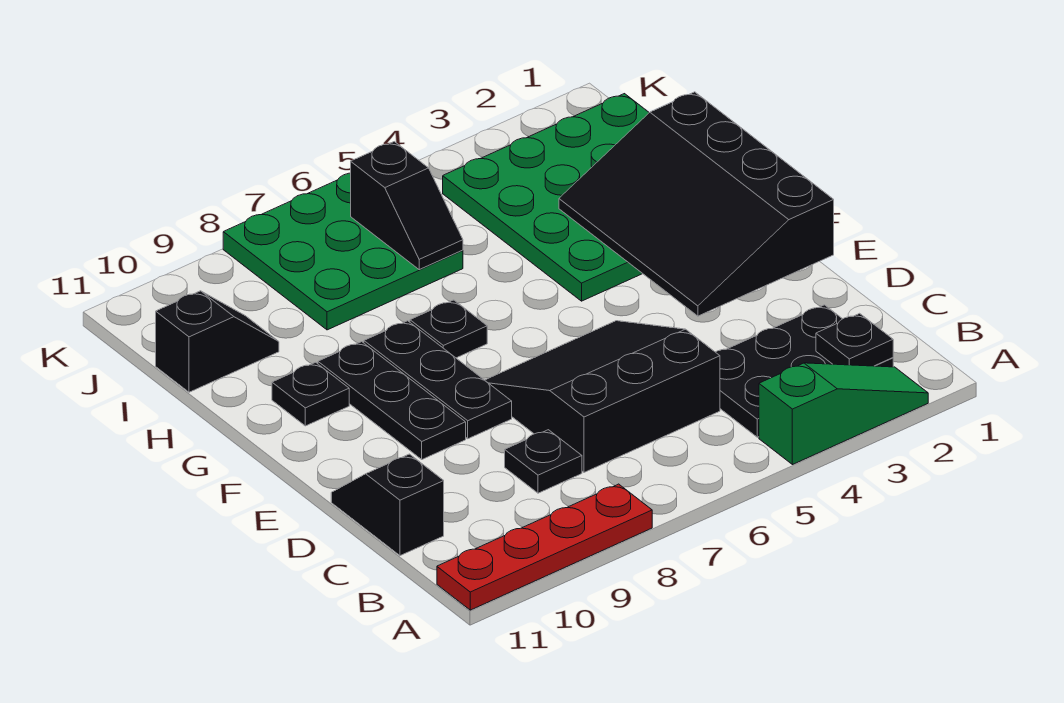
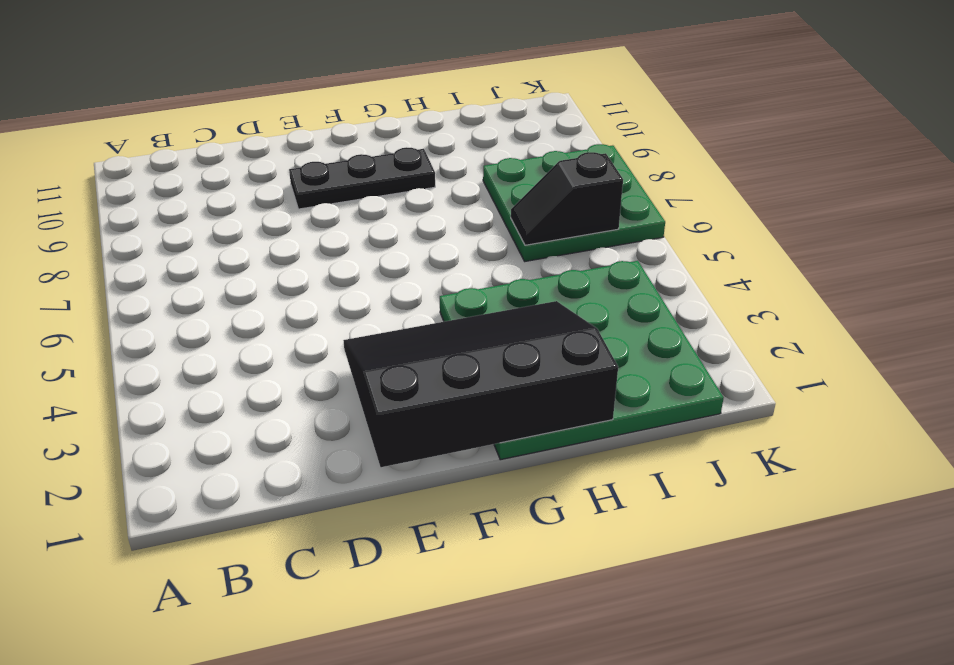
none -> green 1x3 slope [759,363,928,465]
none -> red 1x4 plate [437,484,652,610]
none -> black 2x3 plate [716,305,893,437]

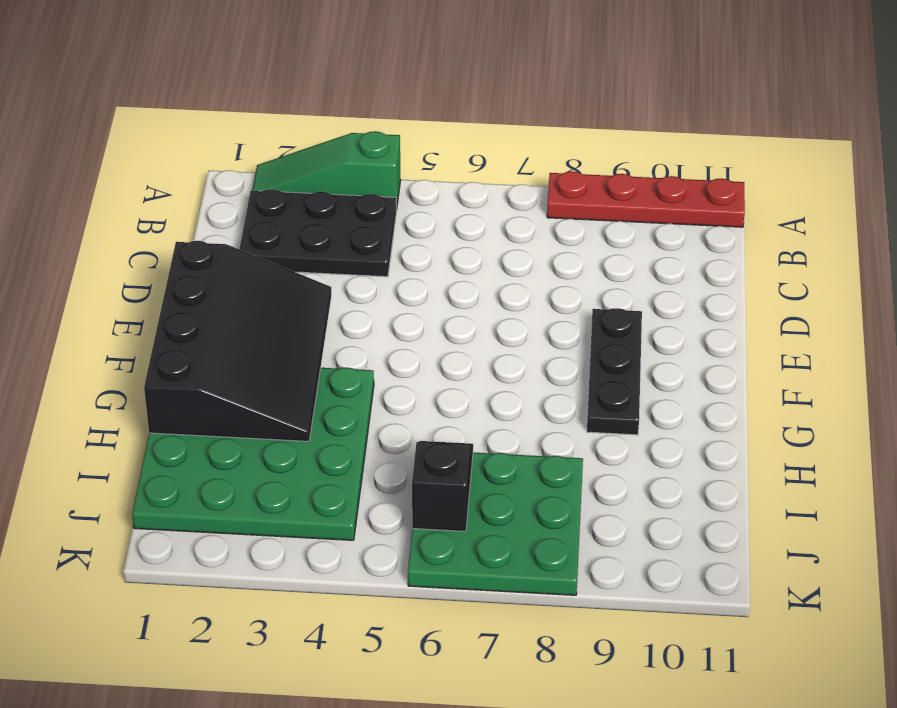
none -> black 3x3 slope [485,321,720,472]
none -> black 1x1 plate [505,430,582,493]
none -> black 1x2 slope [331,454,444,556]

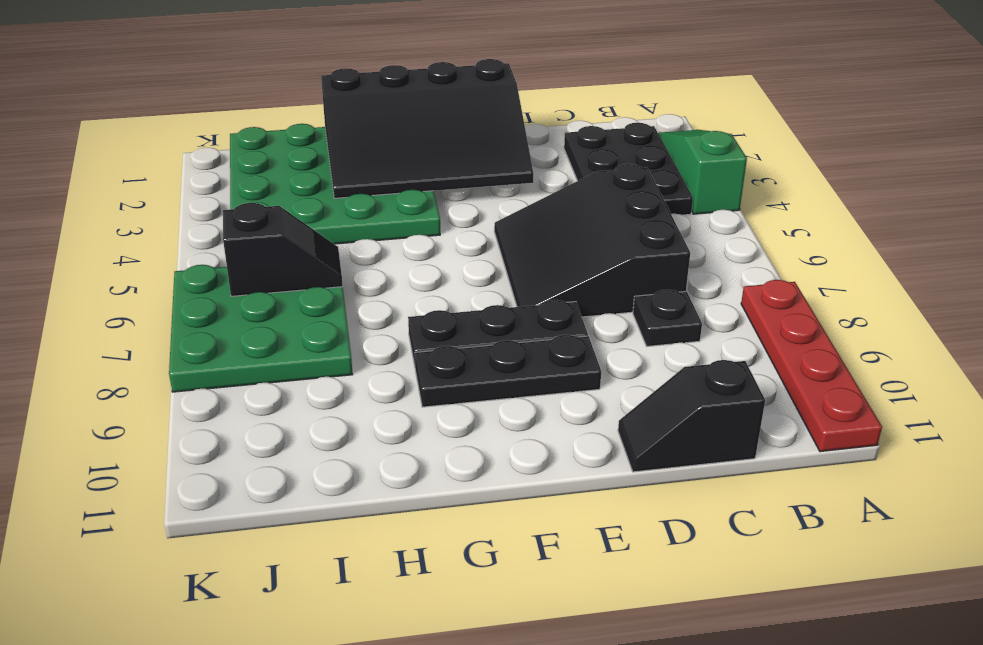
none -> black 1x1 plate [410,300,487,358]
none -> black 1x1 plate [272,362,349,426]
none -> black 1x2 slope [156,291,279,392]

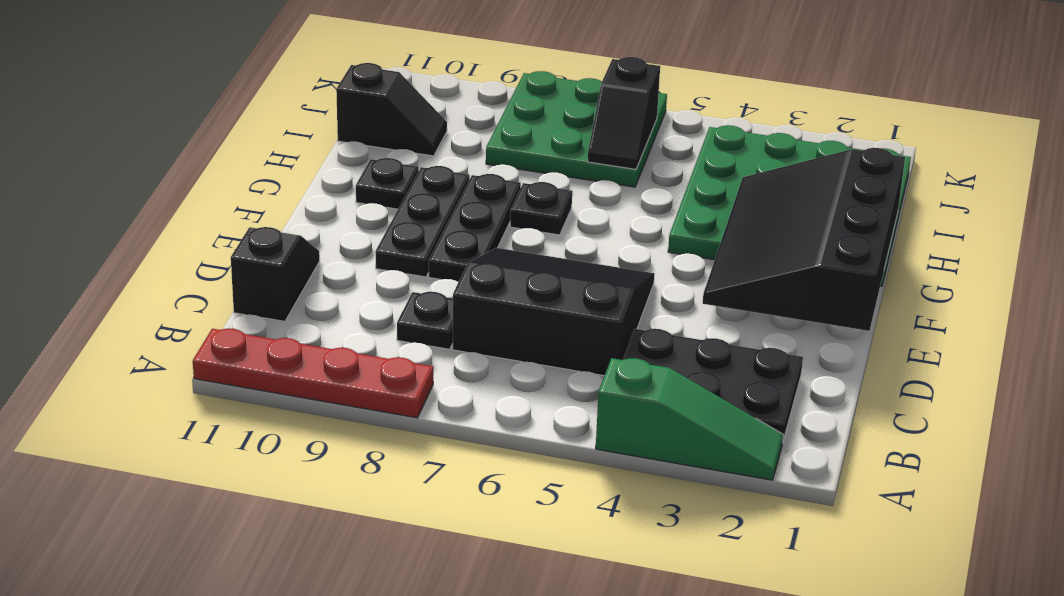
none -> black 1x1 plate [816,313,893,366]

